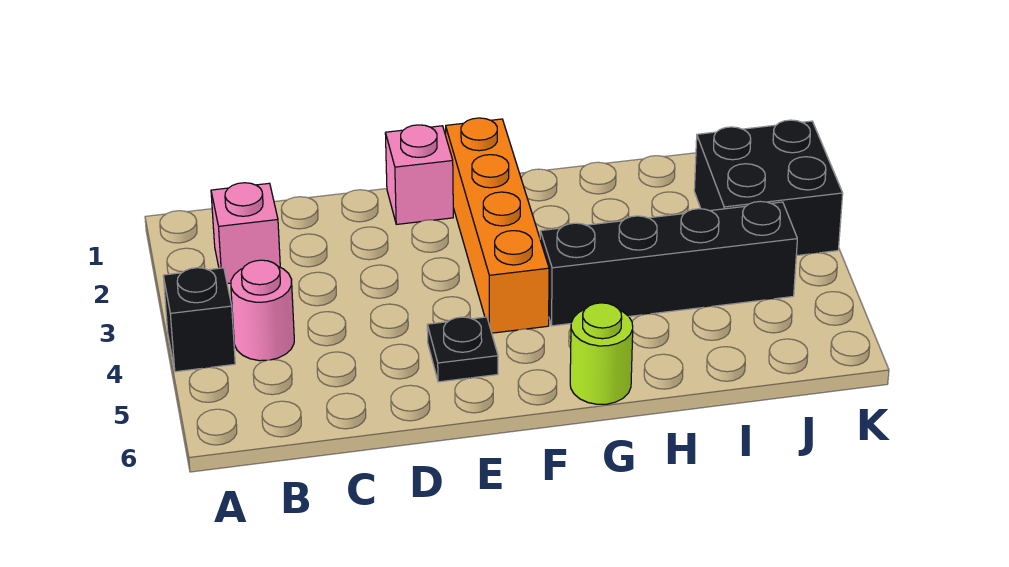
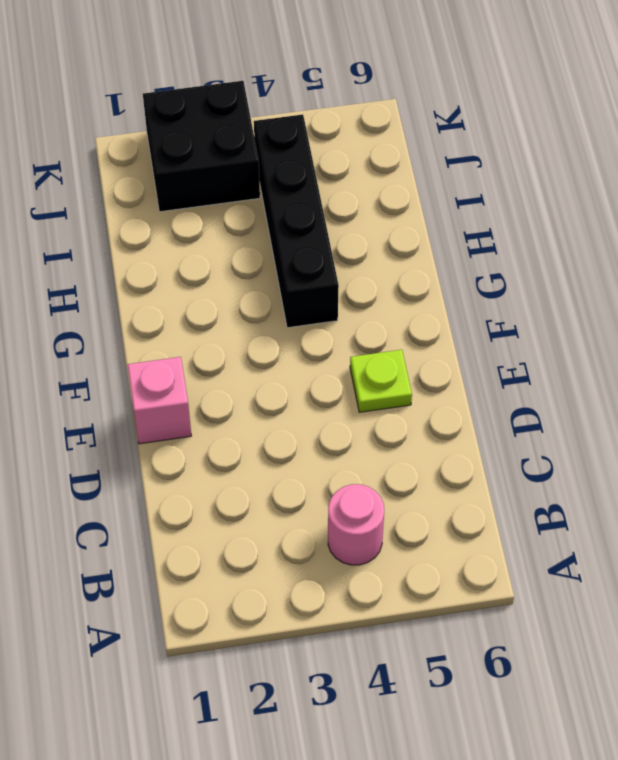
lime 1x1 plate [350,350,412,412] -> black 1x1 plate [427,317,498,382]
none -> black 1x1 brick [163,268,235,372]
none -> pink 1x1 brick [211,183,280,284]

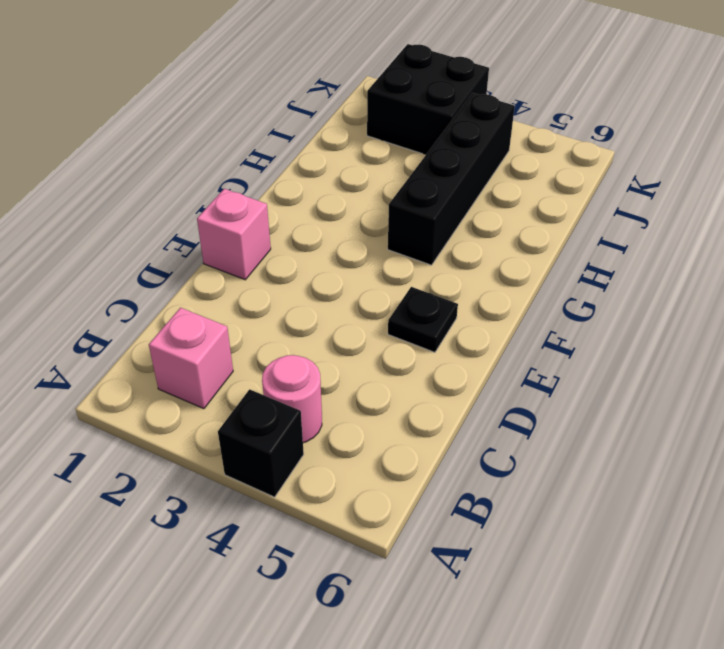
none -> orange 1x4 brick [446,118,549,333]
none -> lime 1x1 round brick [570,303,633,404]

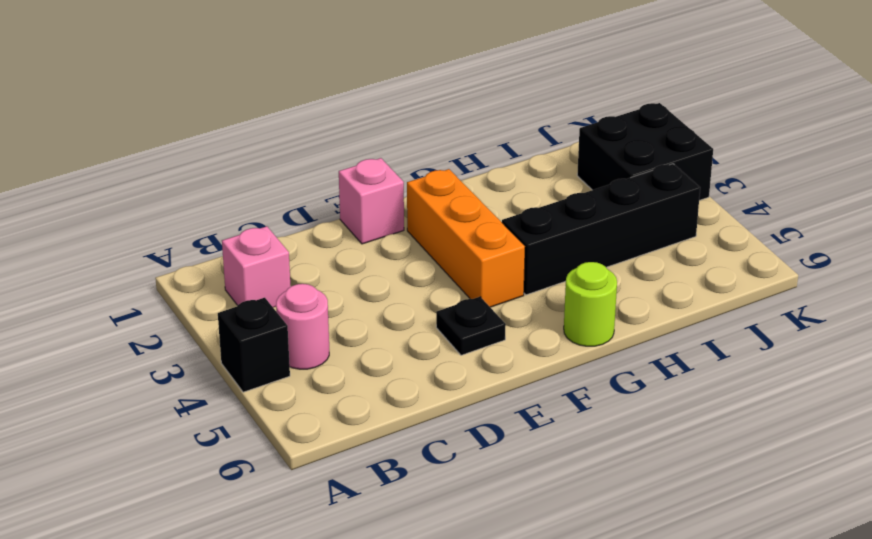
orange 1x3 brick [407,169,525,307] -> orange 1x4 brick [446,118,549,333]

